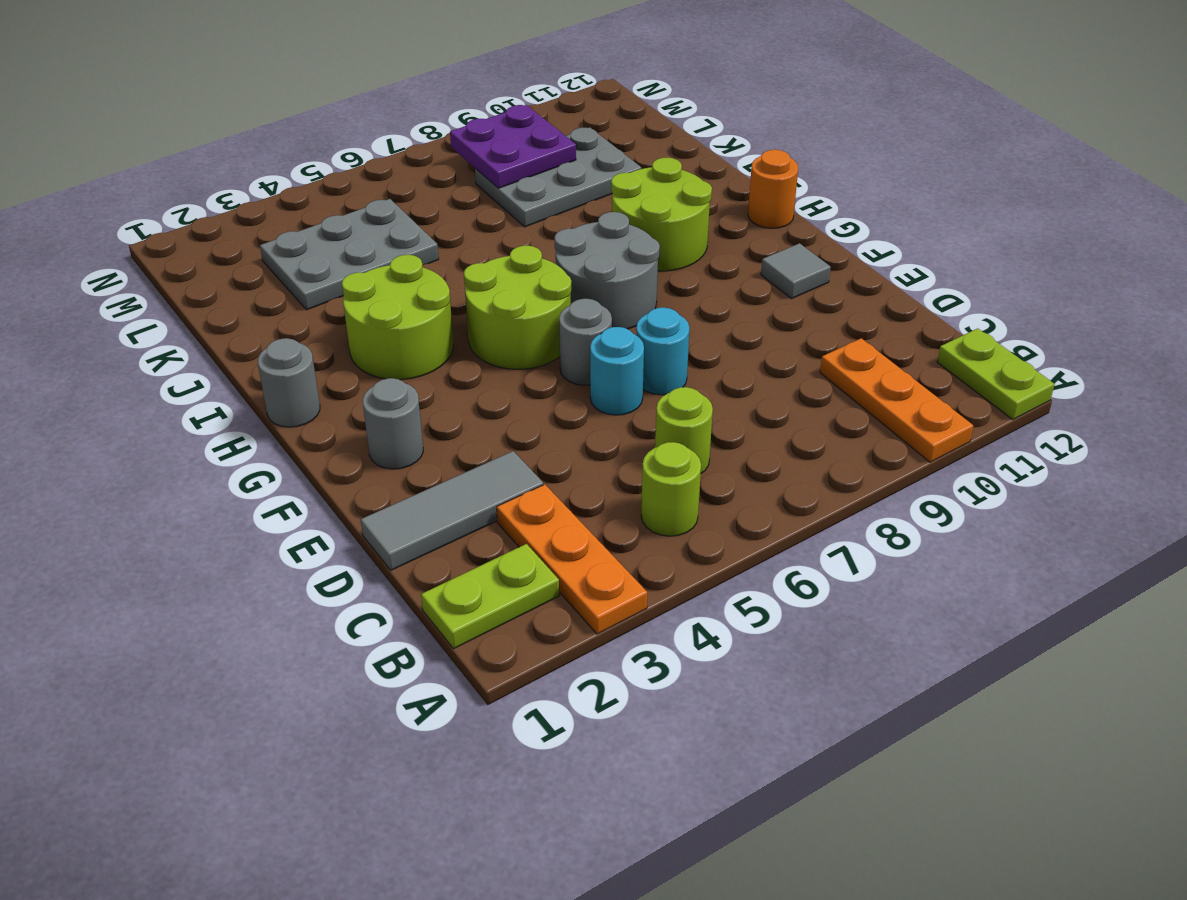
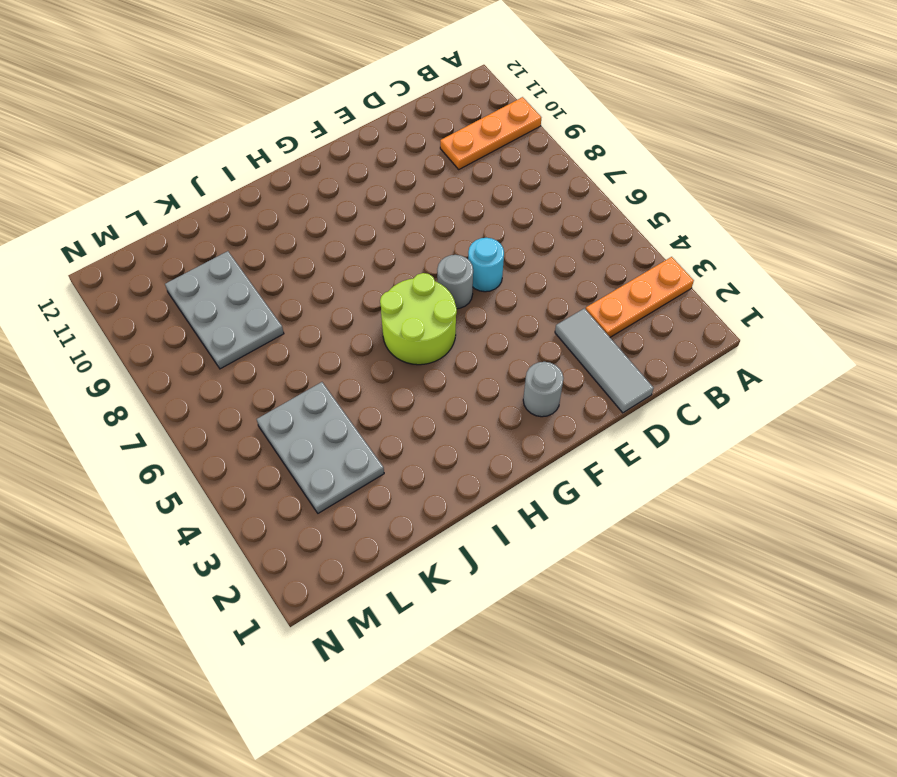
none -> lime 1x2 plate [937,328,1055,420]
none -> lime 1x2 plate [421,544,559,649]
none -> lime 1x1 round brick [641,442,701,536]

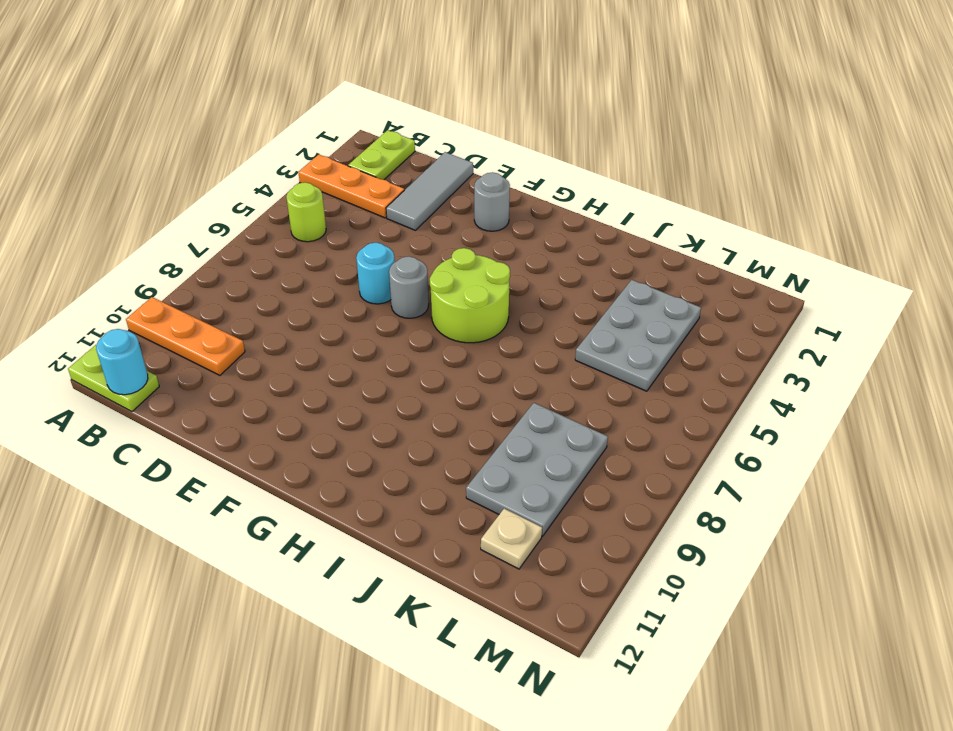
cyan 1x1 round brick [96,329,148,395] -> cyan 1x1 round brick moved to [636,308,689,395]
tan 1x1 plate [481,509,542,569] -> none
none -> lime 1x1 round brick [655,387,713,473]
none -> grey 1x1 tile [761,243,831,299]
none -> grey 2x2 round brick [555,212,660,329]

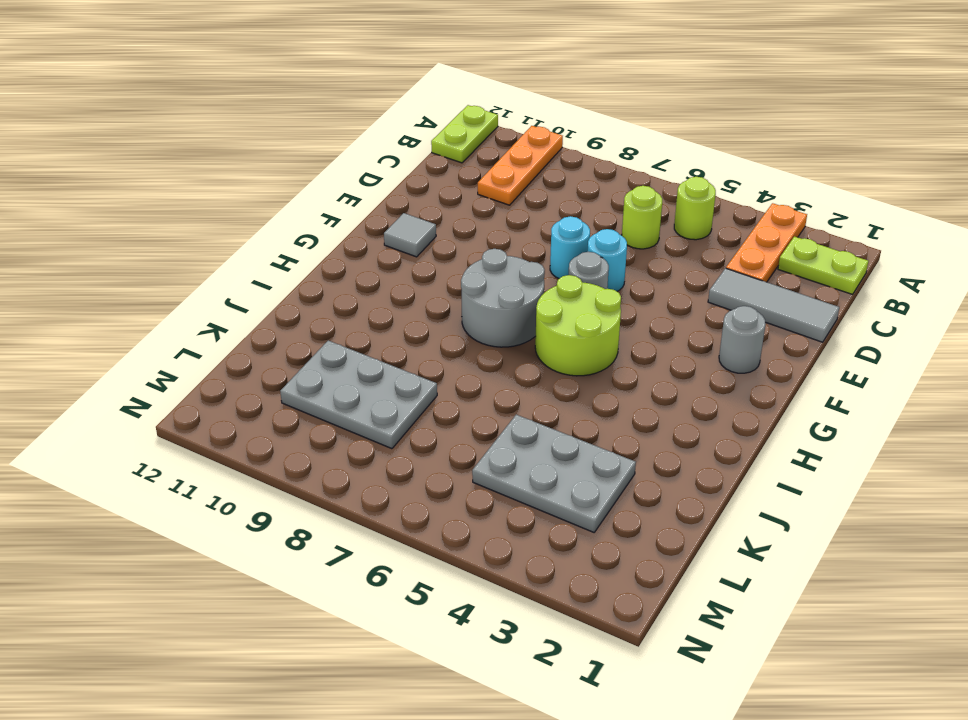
none -> grey 1x1 round brick [258,338,320,427]
none -> lime 2x2 round brick [342,255,453,380]
none -> lime 2x2 round brick [611,158,712,271]

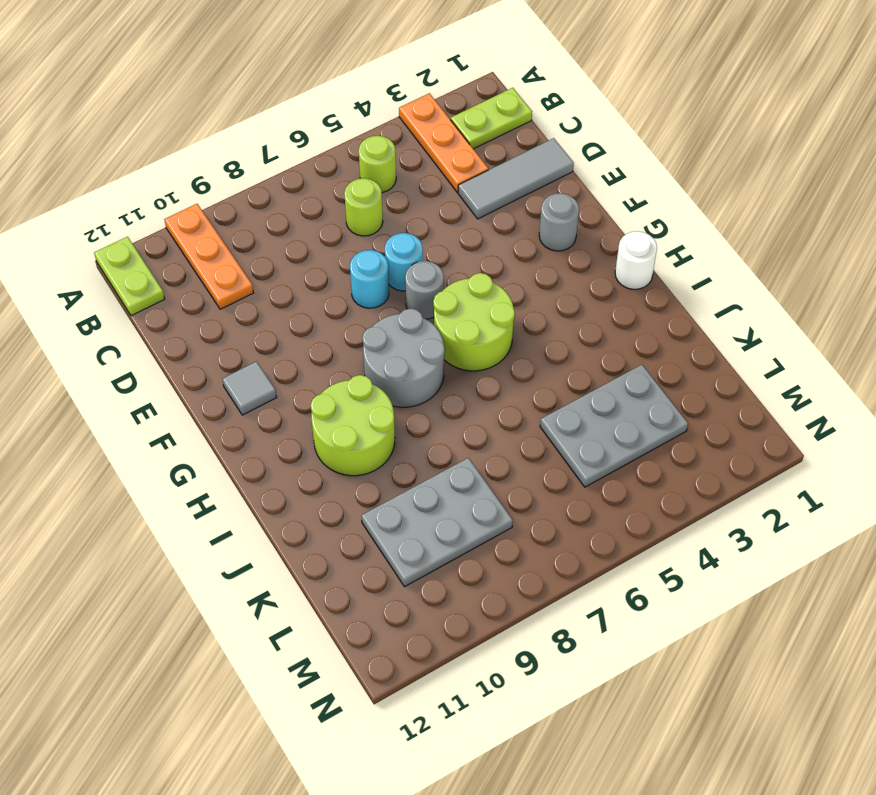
white 1x1 round brick [615,231,657,289] -> grey 1x1 round brick [258,338,320,427]
none -> lime 2x2 round brick [342,255,453,380]
none -> orange 1x1 round brick [748,150,798,228]
none -> purple 2x2 plate [450,105,576,188]

